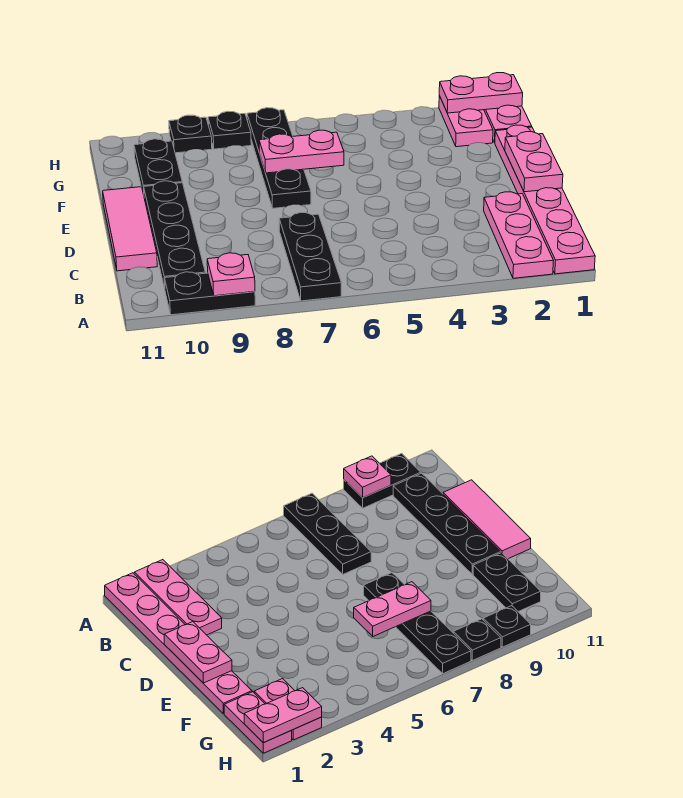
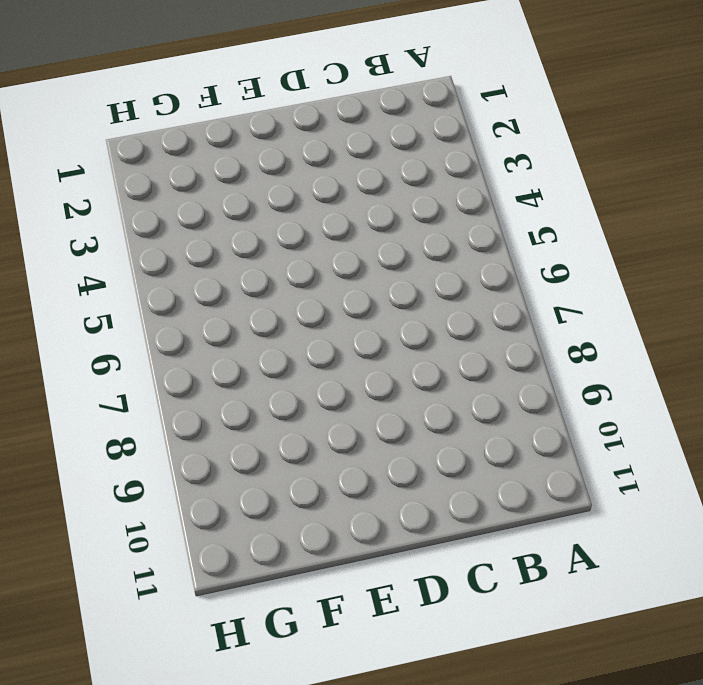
none -> pink 1x6 plate [495,125,595,274]
none -> pink 1x3 plate [484,192,554,278]
none -> black 1x3 plate [279,213,341,301]

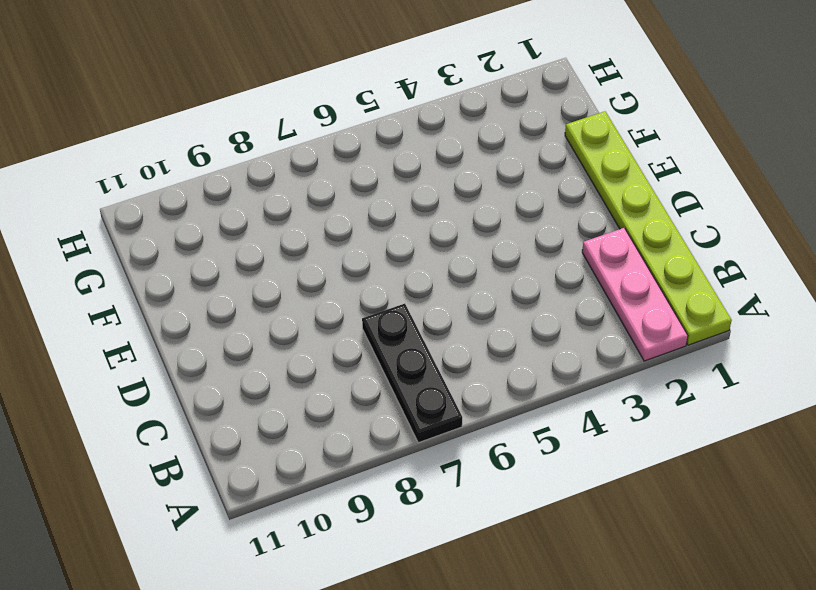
lime 1x6 plate [565,111,732,345] -> pink 1x6 plate [495,125,595,274]
none -> black 1x2 plate [165,272,255,315]
none -> black 1x4 plate [144,181,205,288]
none -> pink 1x3 tile [103,187,157,271]

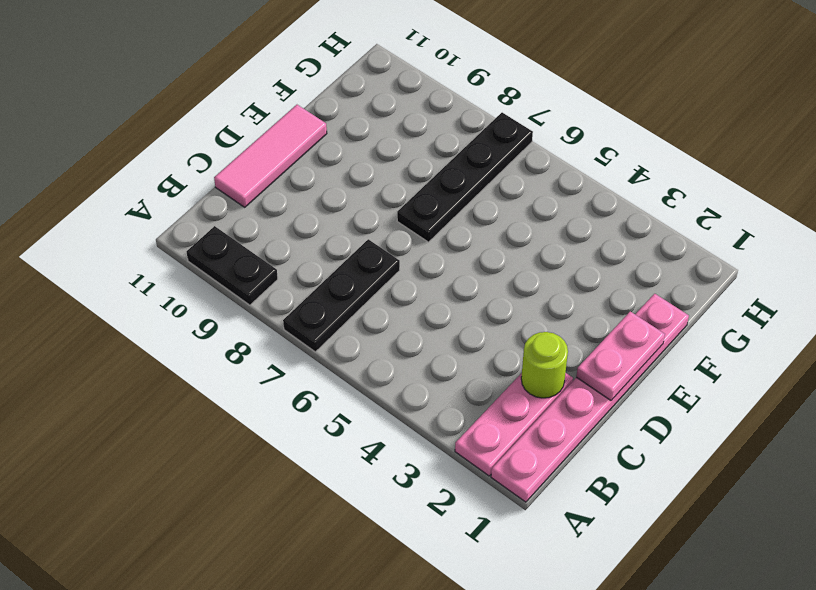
lime 1x1 round brick [521,332,568,398] -> none
none -> black 1x4 plate [144,181,205,288]
none -> black 1x2 plate [134,139,182,195]
none -> pink 1x2 plate [484,105,532,143]

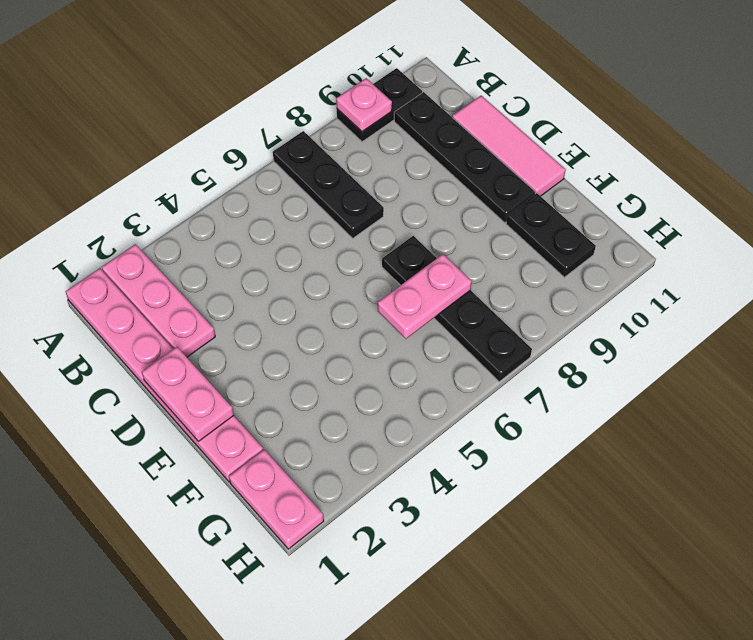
none -> pink 1x2 plate [439,96,493,147]
none -> black 1x1 plate [208,111,251,149]
none -> black 1x1 plate [169,115,212,153]

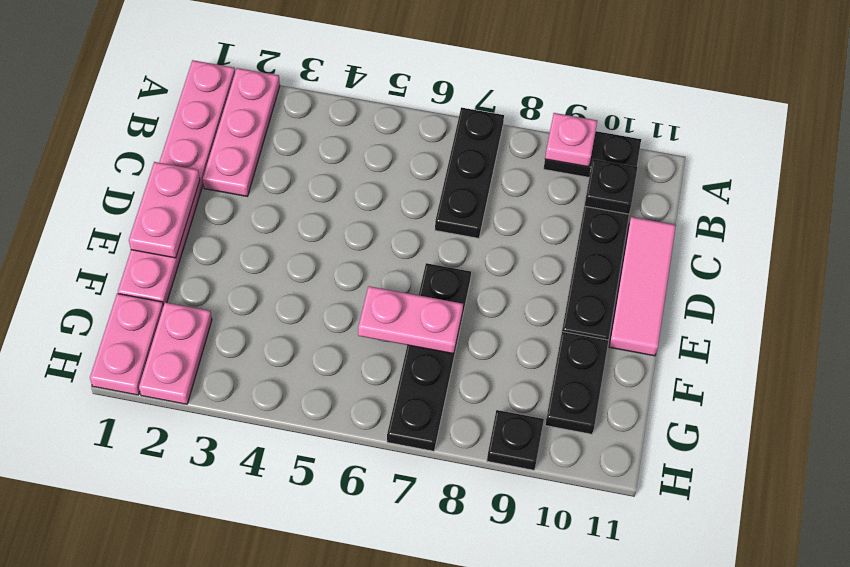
black 1x1 plate [584,159,637,214] -> black 1x1 plate moved to [208,111,251,149]
none -> pink 1x2 plate [439,73,523,113]

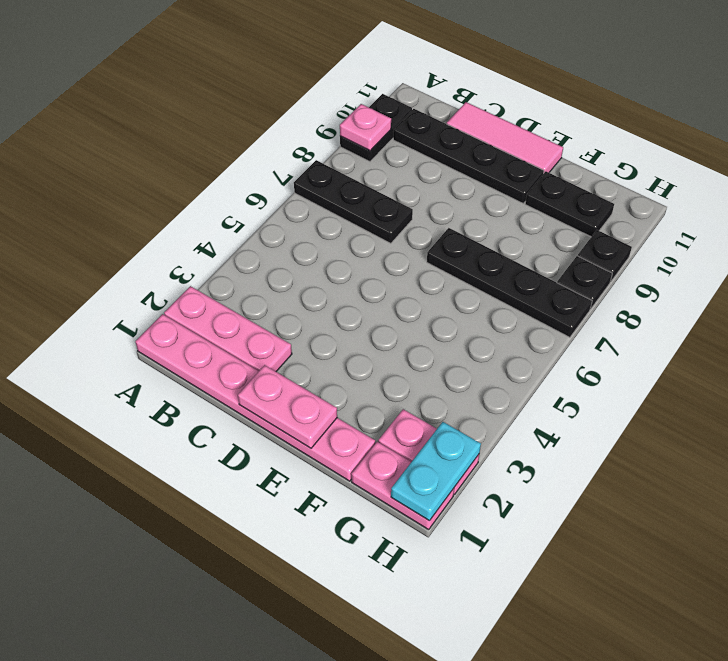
cyan 1x2 plate [391,422,481,521] -> pink 1x2 plate [439,73,523,113]
none -> pink 1x2 plate [259,130,344,173]

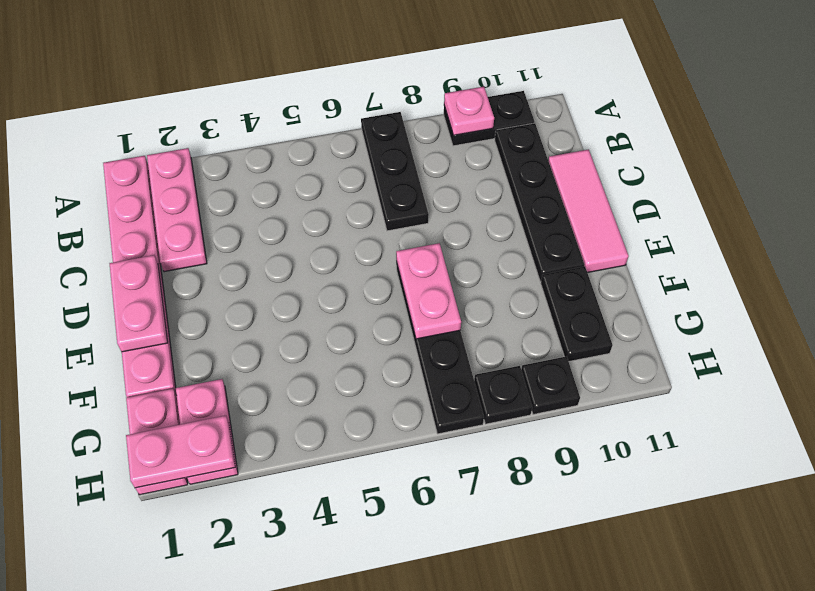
pink 1x2 plate [396,243,461,339] -> pink 1x2 plate turned to [259,130,344,173]

